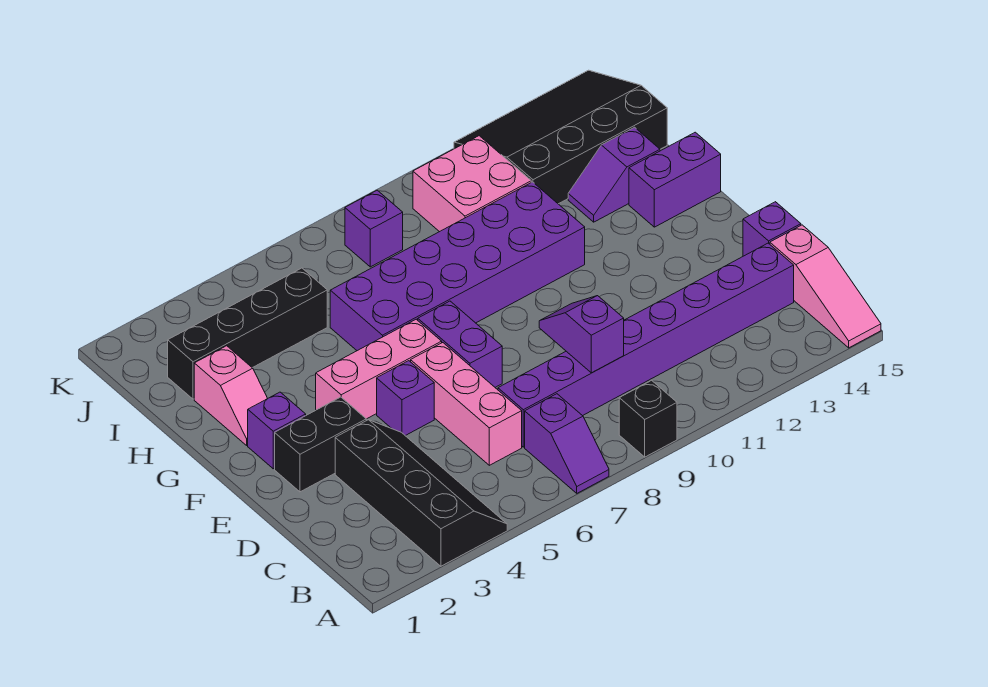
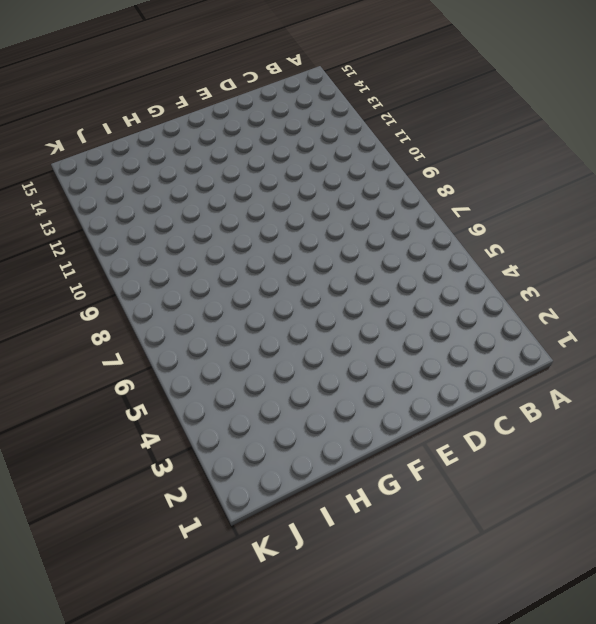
none -> black 2x4 slope [335,420,507,566]
none -> purple 1x2 slope [525,394,609,493]
none -> black 1x1 brick [619,380,677,457]

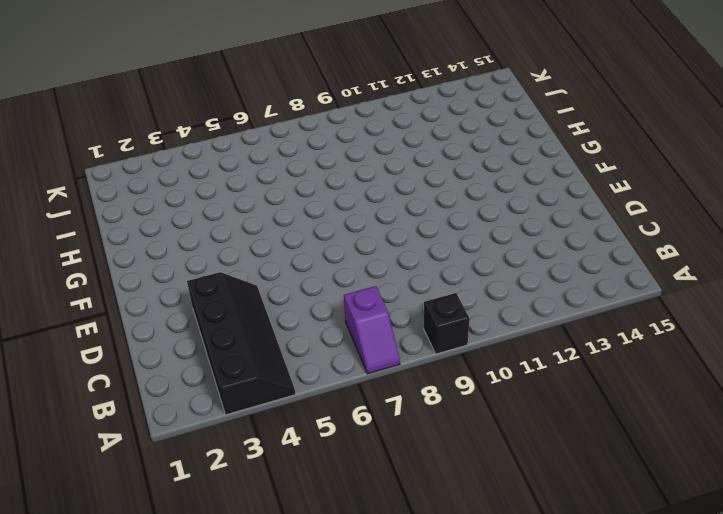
none -> pink 1x3 slope [770,225,881,348]
none -> pink 1x3 brick [411,343,522,465]
none -> purple 1x8 brick [498,243,794,447]

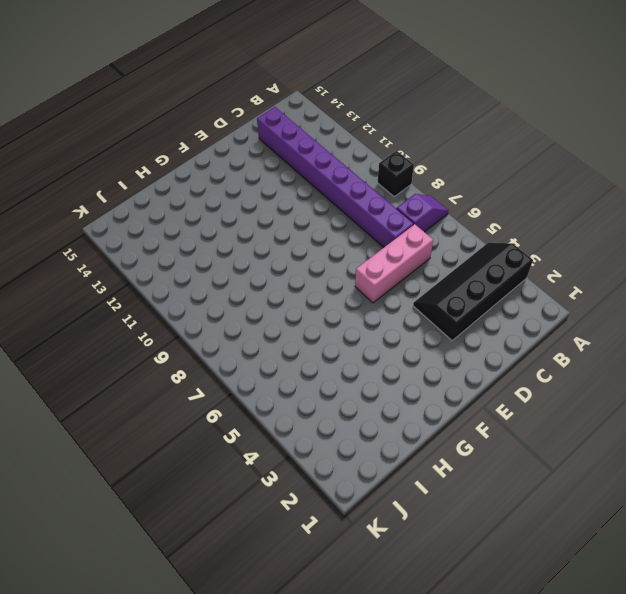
none -> pink 1x3 slope [770,225,881,348]
none -> purple 1x1 brick [743,202,801,256]
none -> black 1x2 brick [275,397,366,492]

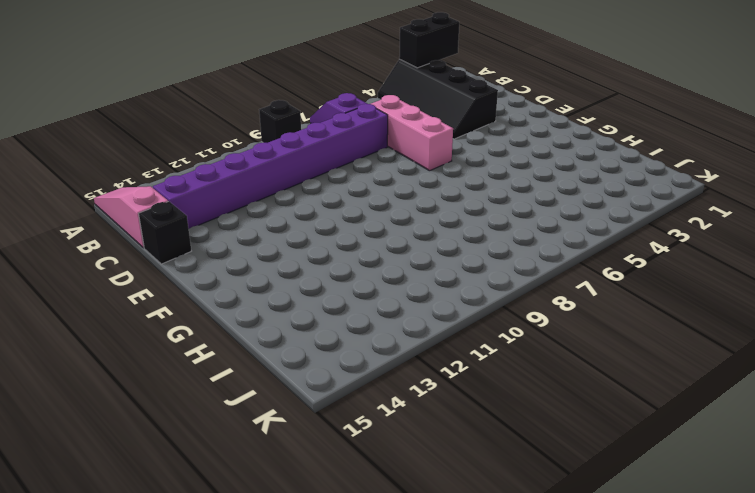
black 1x2 brick [399,12,459,68] -> black 1x2 brick moved to [275,397,366,492]
black 1x1 brick [139,201,191,264] -> purple 1x1 brick [743,202,801,256]
none -> purple 1x1 brick [377,361,434,436]
none -> purple 1x2 brick [418,301,502,387]
none -> purple 1x1 brick [248,392,306,469]

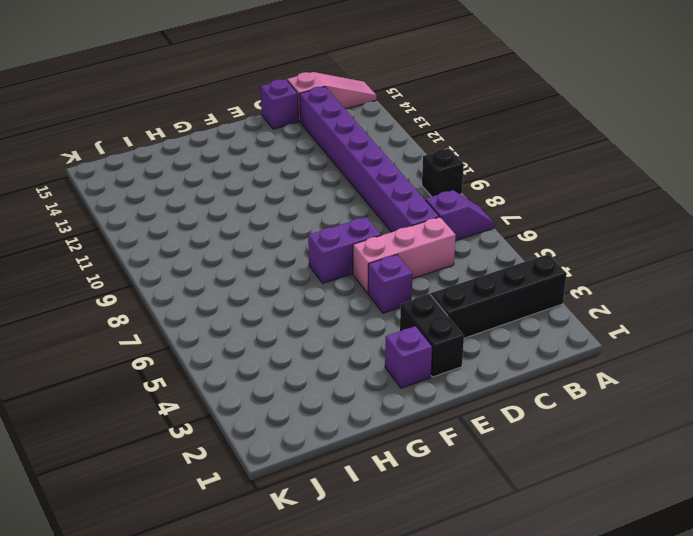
none -> pink 1x3 brick [316,319,442,419]
none -> pink 1x2 slope [194,346,268,445]
none -> purple 2x6 brick [330,182,585,351]

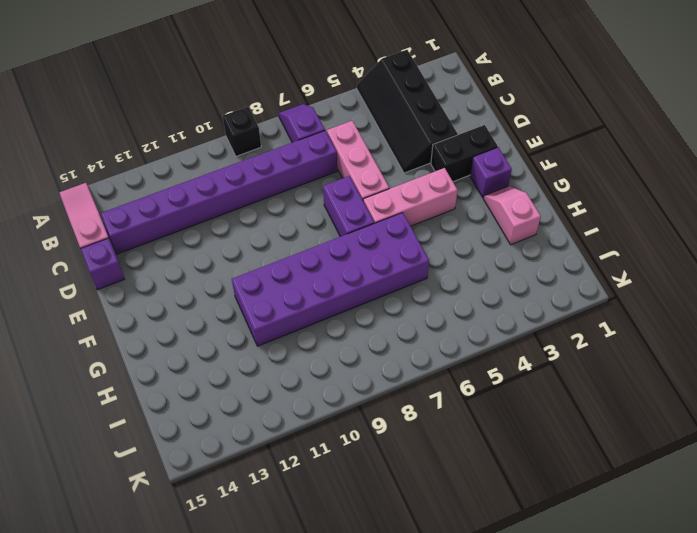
none -> purple 1x1 brick [377,361,434,436]
none -> purple 1x2 brick [629,132,721,227]
none -> purple 1x2 slope [568,127,660,222]

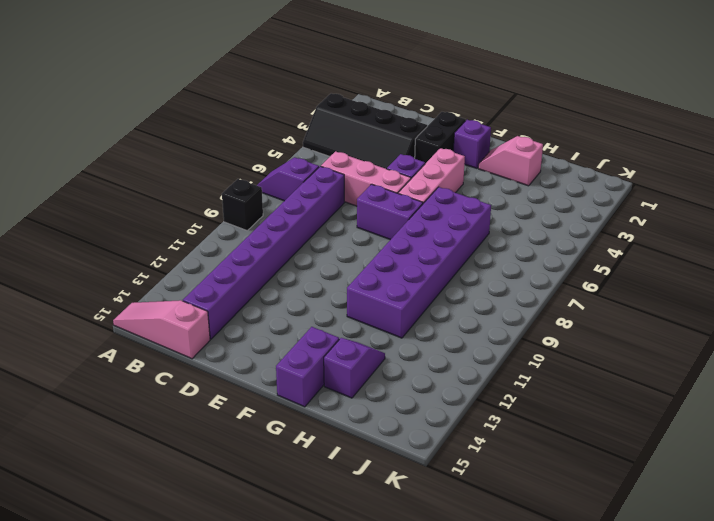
none -> purple 1x1 brick [743,202,801,256]
none -> black 1x4 brick [168,268,327,399]
none -> pink 2x2 brick [413,136,531,232]

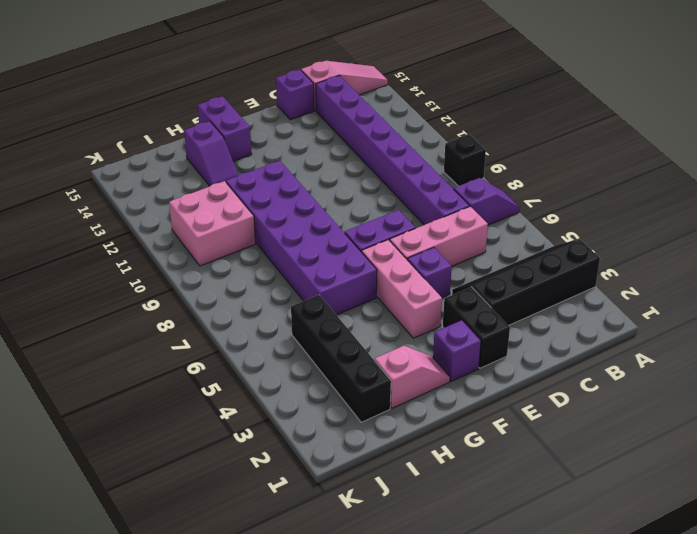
none -> black 3x4 slope [454,70,667,204]
none -> purple 1x1 brick [345,190,403,267]
none -> purple 1x2 slope [539,296,624,373]

